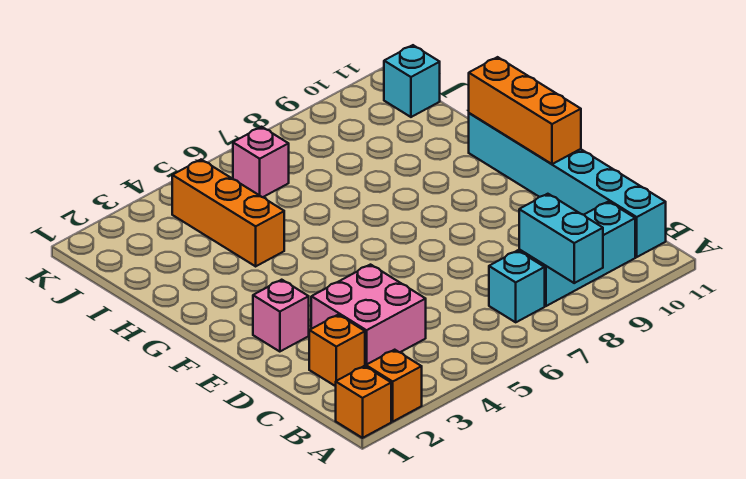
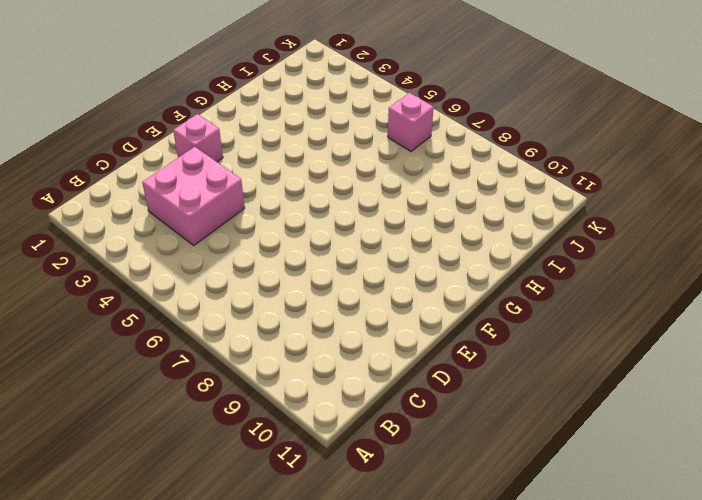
none -> orange 1x1 brick [336,366,391,438]
none -> orange 1x1 brick [366,350,422,421]
none -> cyan 1x1 brick [489,250,545,322]

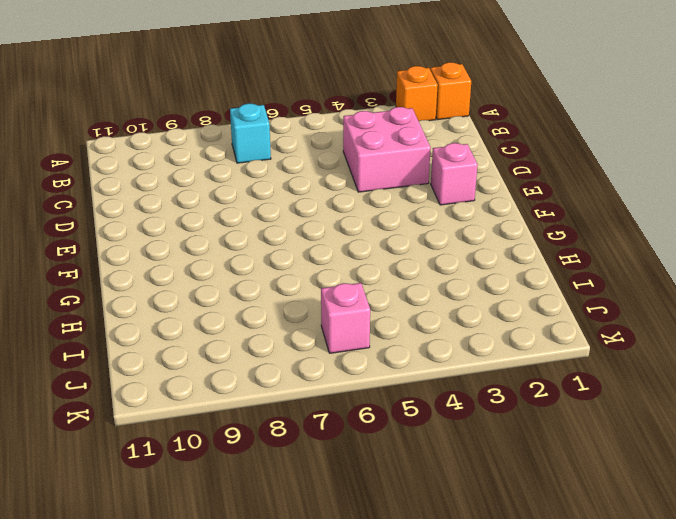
none -> cyan 1x3 brick [519,202,635,306]
none -> cyan 1x6 brick [469,113,666,257]
none -> orange 1x1 brick [309,315,365,386]

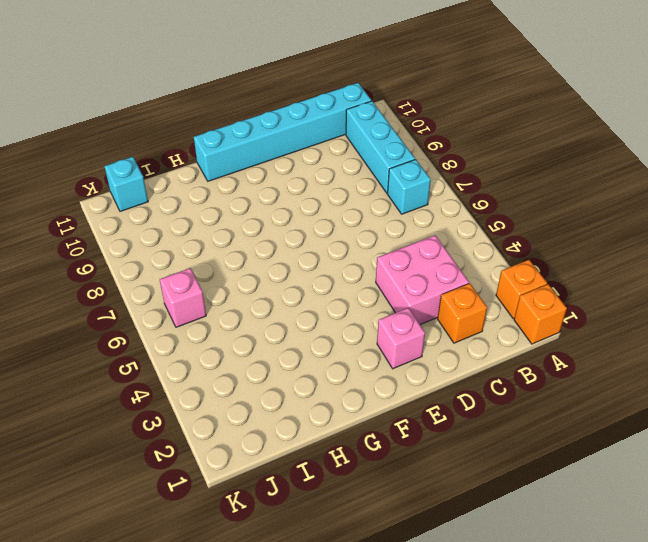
none -> orange 1x3 brick [172,160,284,266]
none -> cyan 1x2 brick [519,194,603,283]
none -> orange 1x3 brick [469,57,581,164]

